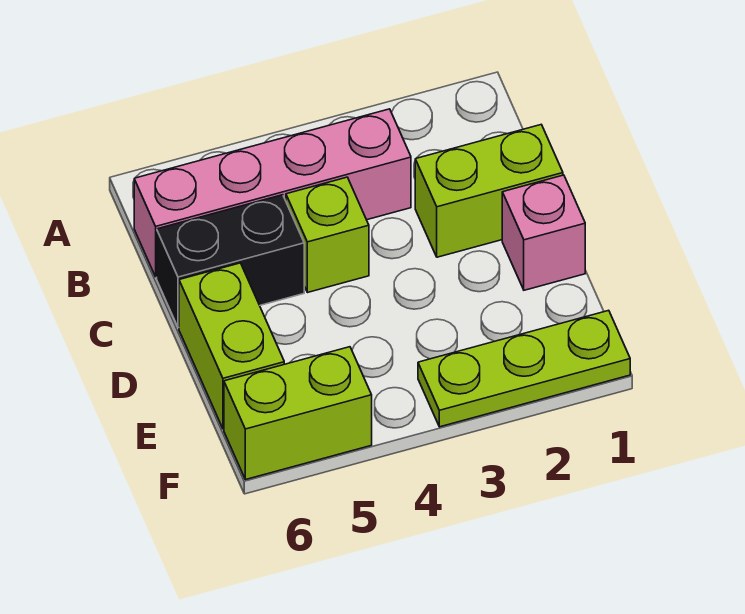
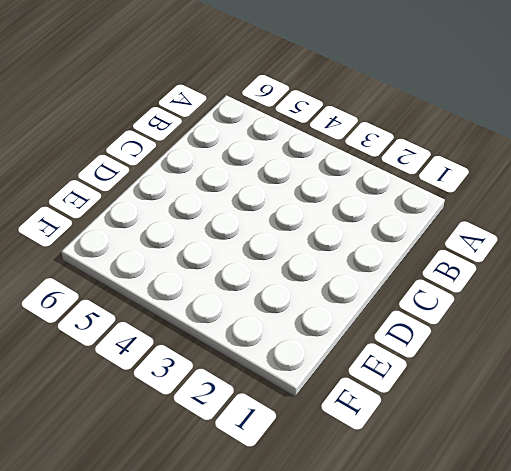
none -> pink 1x4 brick [134,109,411,277]
none -> lime 1x2 brick [415,125,563,257]

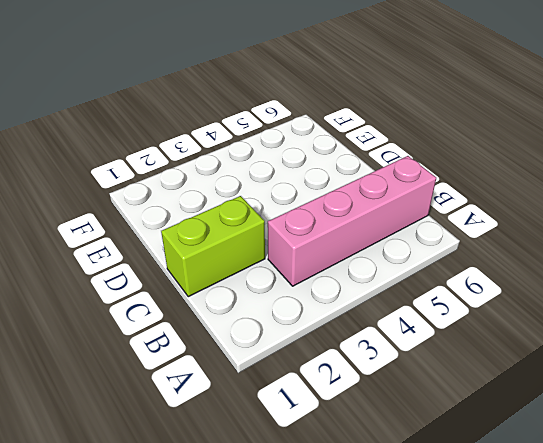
none -> lime 1x1 brick [286,177,369,293]
none -> black 1x2 brick [157,195,304,328]

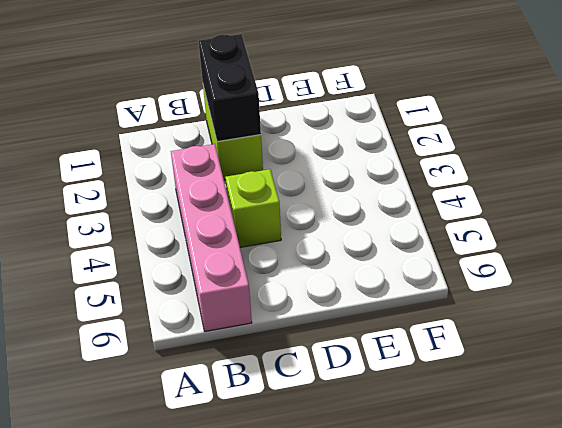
black 1x2 brick [198,34,261,142] -> black 1x2 brick moved to [157,195,304,328]
none -> pink 1x1 brick [502,175,585,290]
none -> lime 1x2 brick [179,263,284,429]

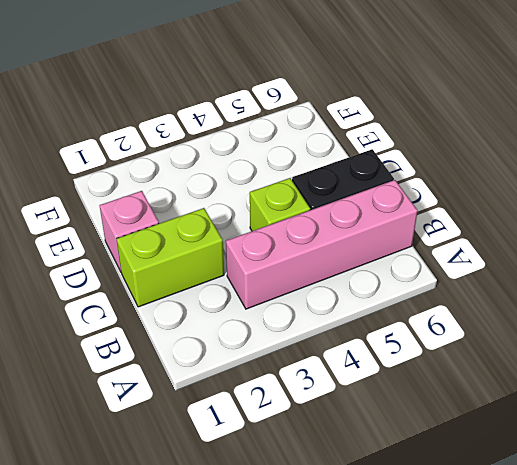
none -> lime 1x2 brick [179,263,284,429]
none -> lime 1x3 plate [418,310,630,427]

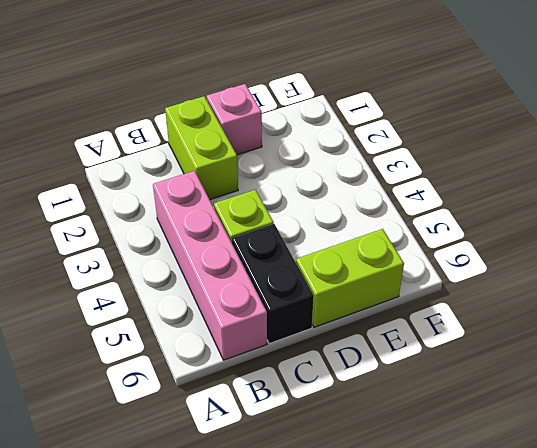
none -> lime 1x3 plate [418,310,630,427]
none -> lime 1x2 brick [224,347,372,480]

